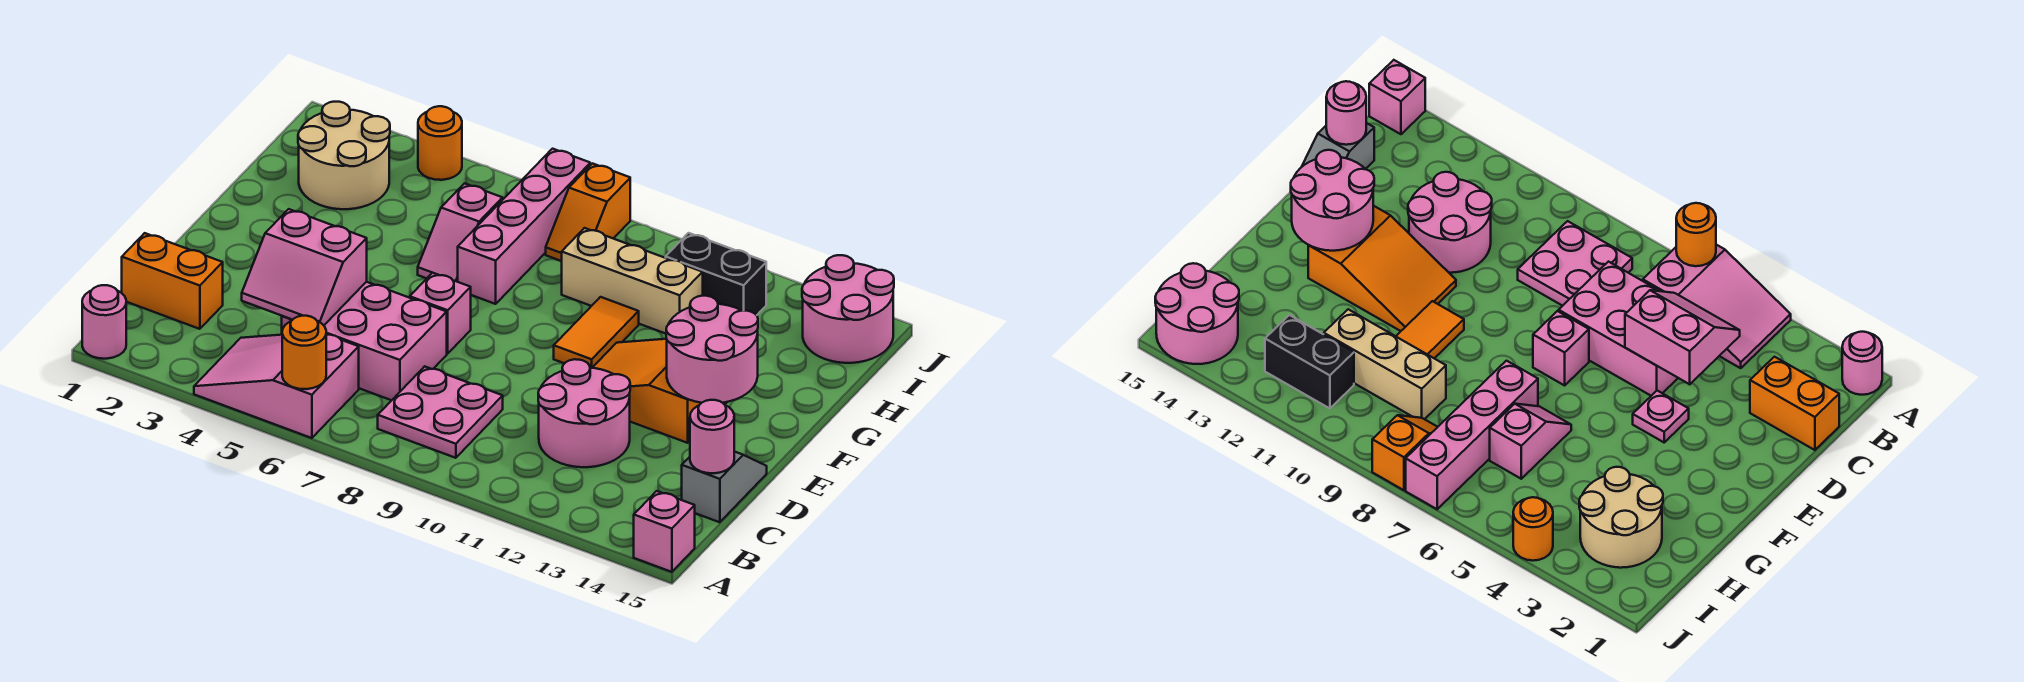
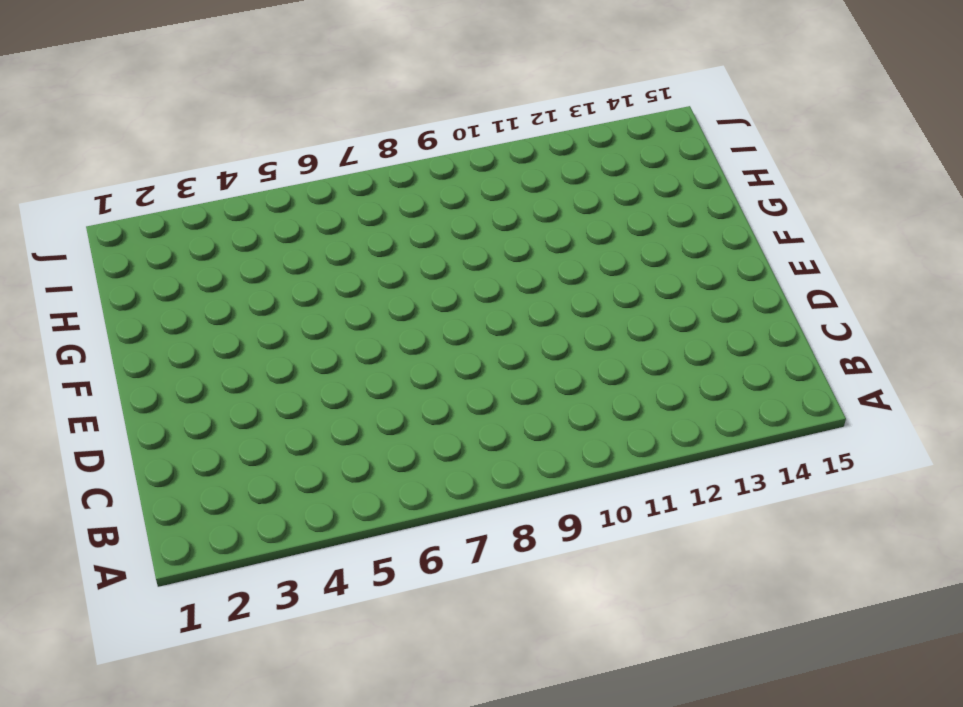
none -> pink 1x1 round brick [82,285,126,359]
none -> pink 2x3 slope [194,335,359,438]
none -> pink 1x1 brick [634,491,695,572]

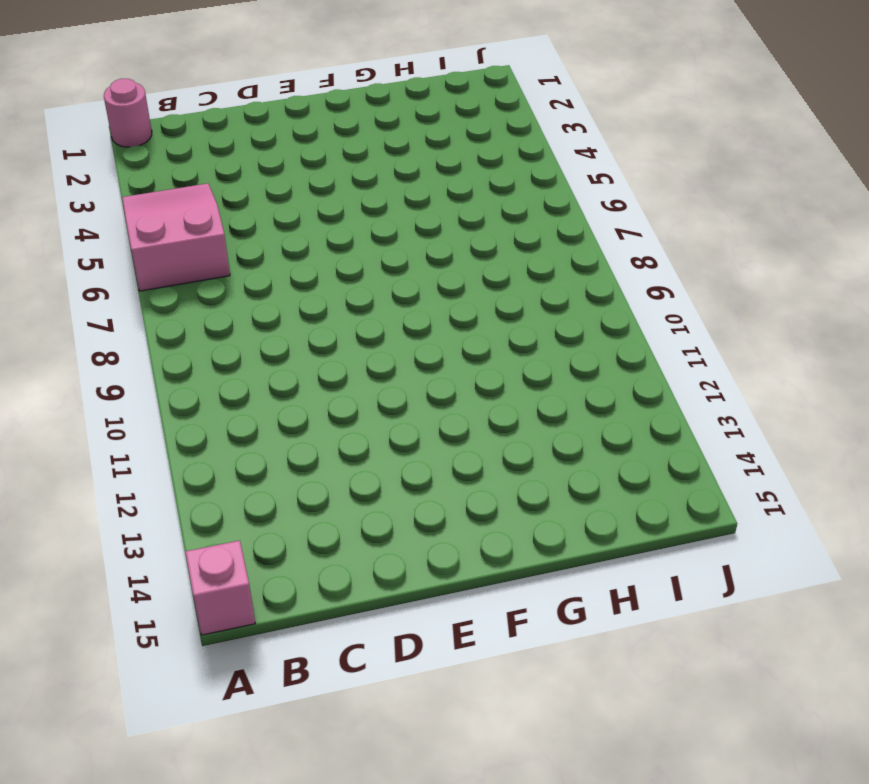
none -> pink 2x2 plate [378,366,503,458]
none -> orange 1x2 brick [122,233,223,329]
none -> pink 2x3 brick [282,282,447,400]

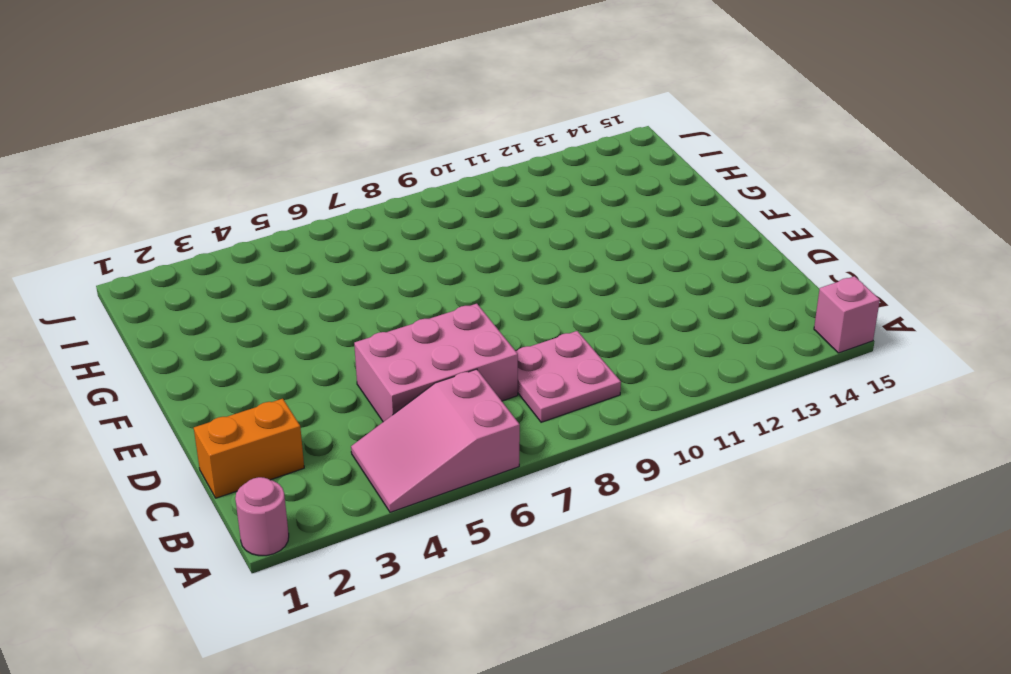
none -> pink 2x2 round brick [538,359,630,467]
none -> grey 1x2 slope [682,452,767,522]
none -> pink 1x1 plate [1633,391,1689,442]

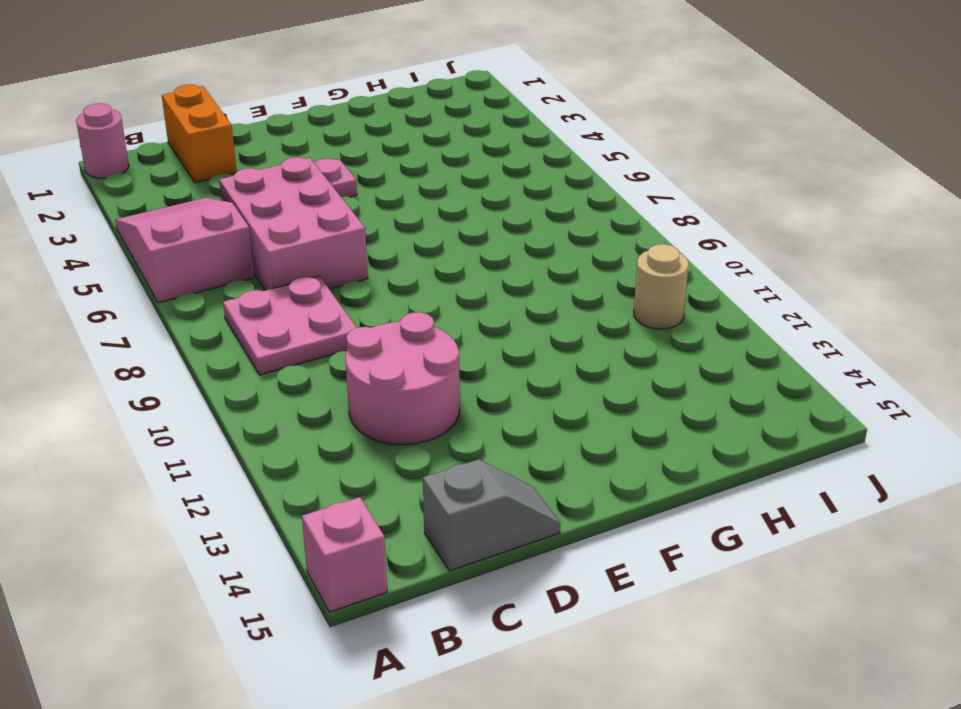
tan 1x1 round brick [634,244,689,329] -> black 1x2 brick [666,233,766,315]
none -> pink 1x1 brick [410,273,471,354]
none -> orange 2x3 slope [593,339,727,443]
none -> orange 1x2 tile [554,297,639,368]

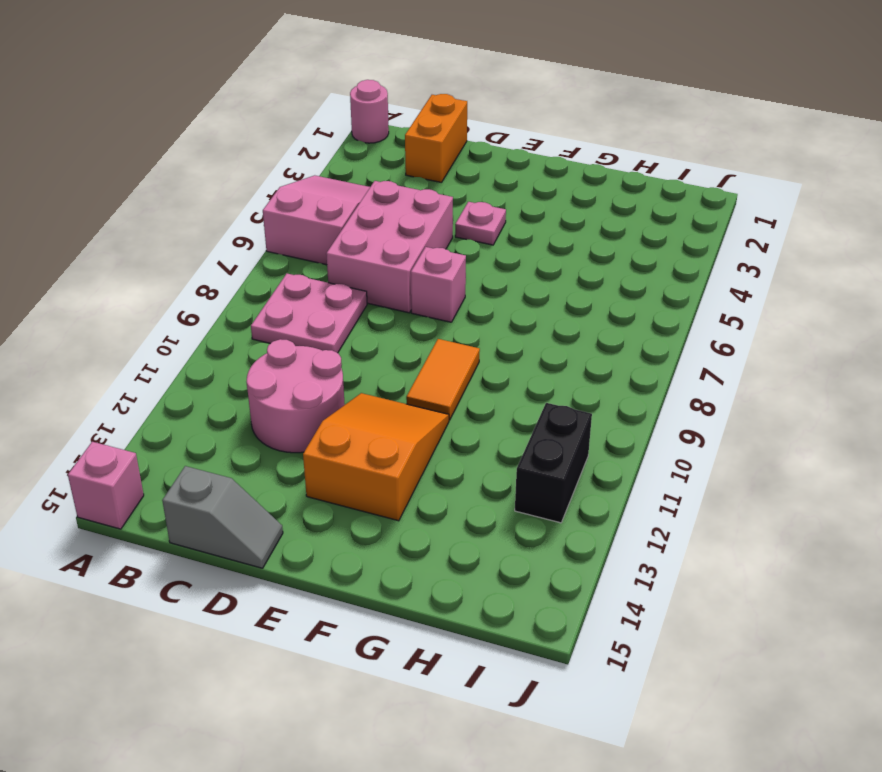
orange 1x2 tile [406,339,480,420] -> orange 1x2 tile turned to [554,297,639,368]
none -> pink 1x2 slope [418,183,503,282]
none -> pink 1x4 brick [458,149,590,304]
none -> tan 2x2 round brick [298,102,390,209]

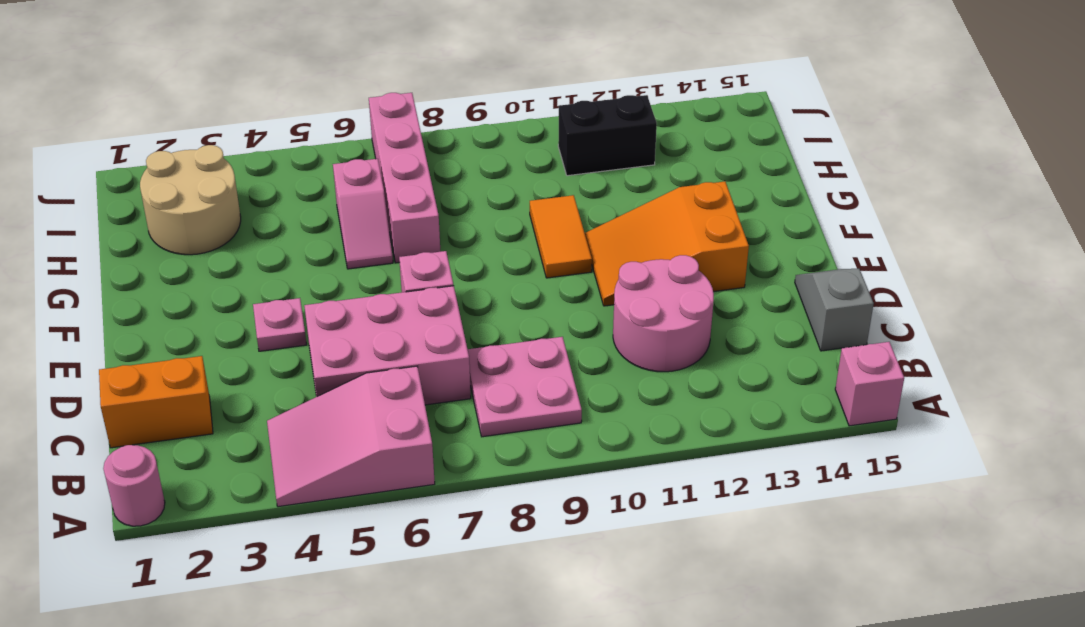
none -> tan 1x3 brick [562,228,703,334]
none -> orange 1x2 slope [546,164,630,261]
none -> pink 2x2 round brick [802,255,894,363]

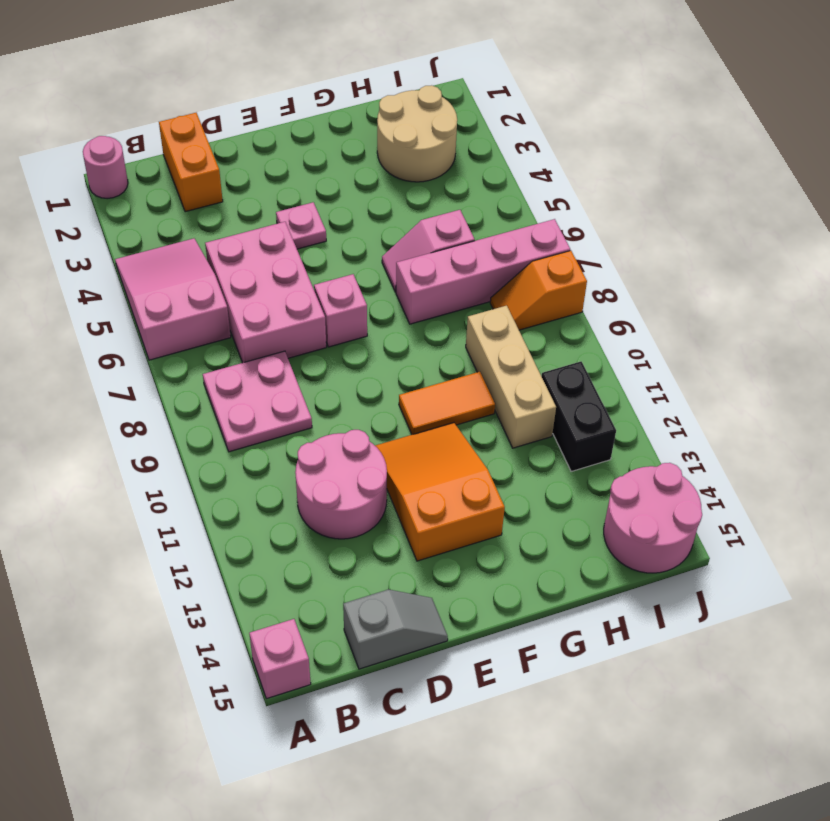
none -> orange 1x1 round brick [418,106,462,180]
none -> orange 1x1 round brick [282,316,327,389]
none -> pink 2x2 slope [242,209,367,325]

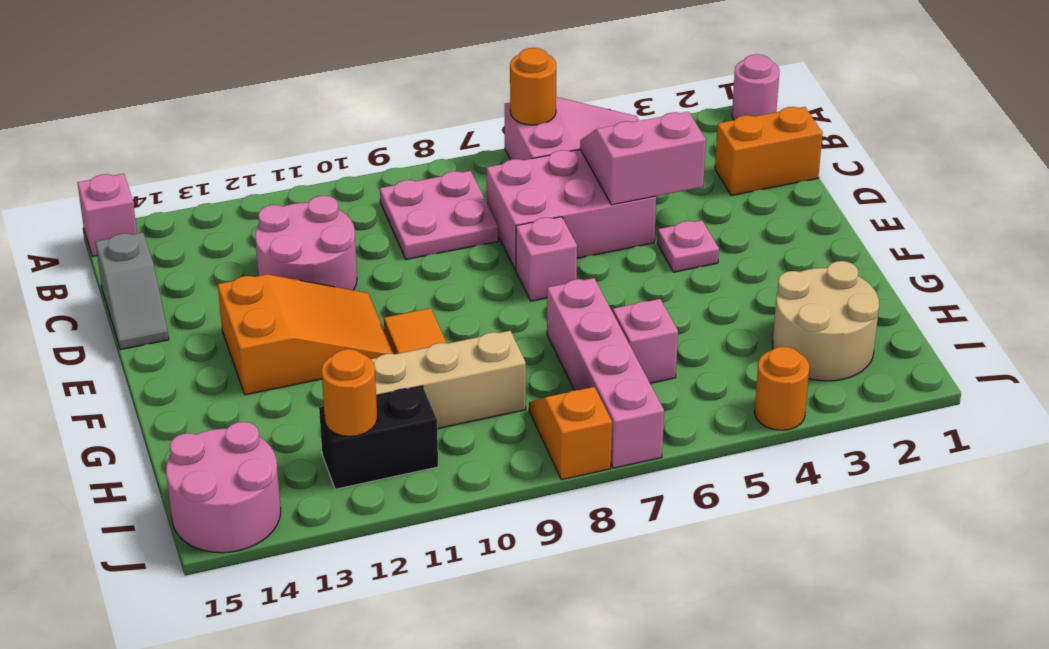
orange 1x1 round brick [321,349,377,436] -> none
none -> pink 1x1 round brick [690,400,734,473]
none -> pink 2x2 round brick [666,296,758,403]

